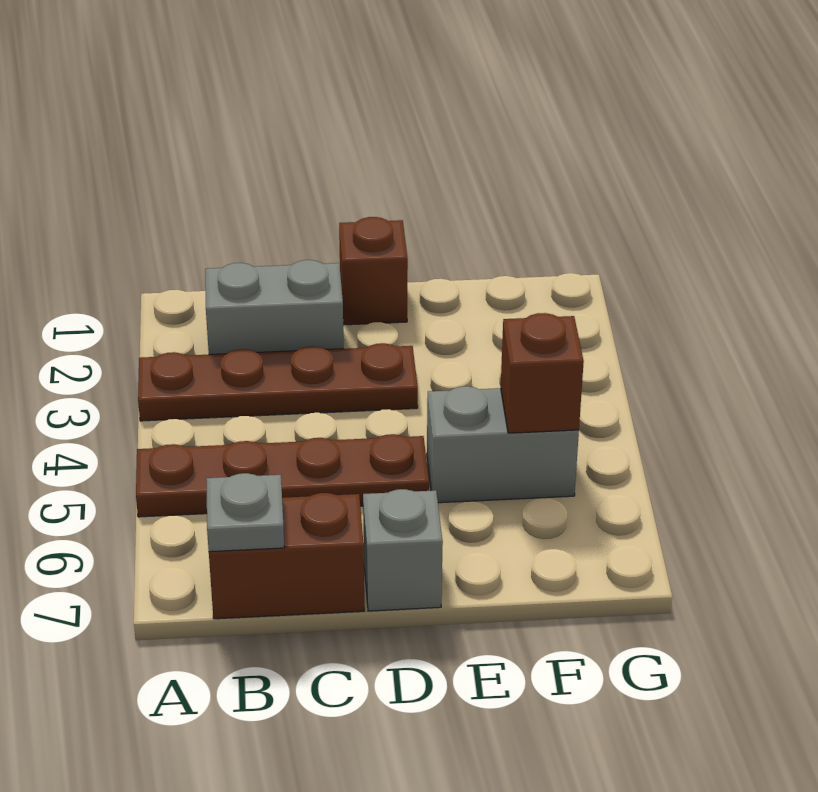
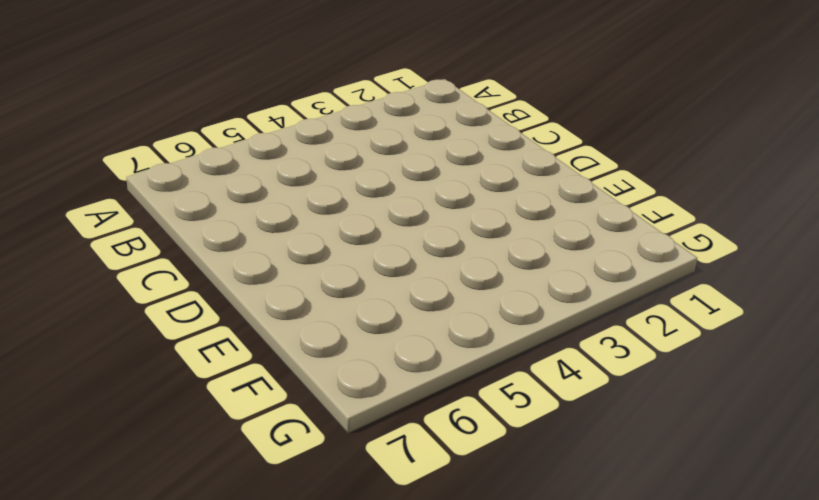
none -> brown 1x4 plate [138,343,418,421]
none -> brown 1x4 plate [136,434,429,517]

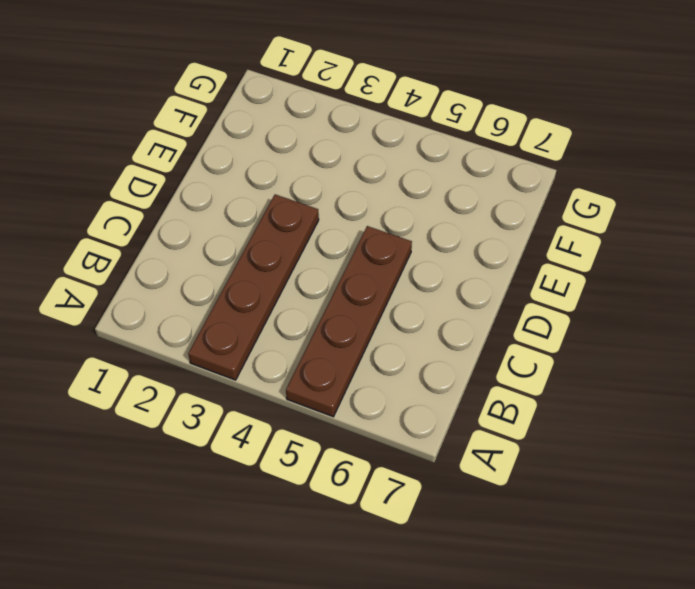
none -> grey 1x2 brick [205,260,344,355]
none -> brown 1x2 brick [209,493,364,619]

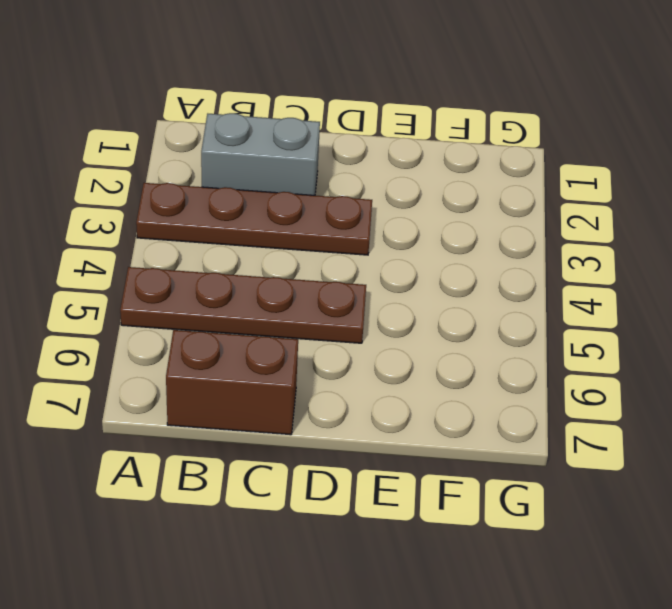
none -> brown 1x1 brick [339,217,408,325]
none -> grey 1x1 brick [363,489,443,611]

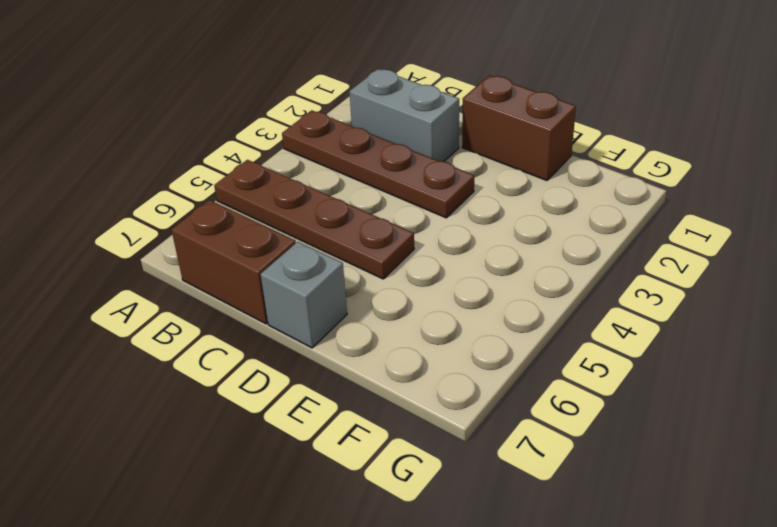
brown 1x2 brick [462,76,576,180] -> brown 1x1 brick [339,217,408,325]
none -> grey 1x2 brick [427,386,579,503]
none -> grey 1x1 plate [206,473,284,552]

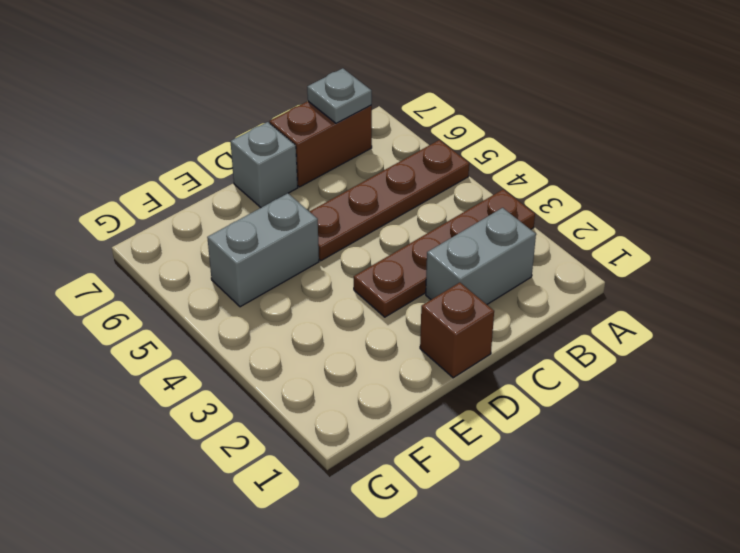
none -> brown 1x1 brick [501,313,584,433]

